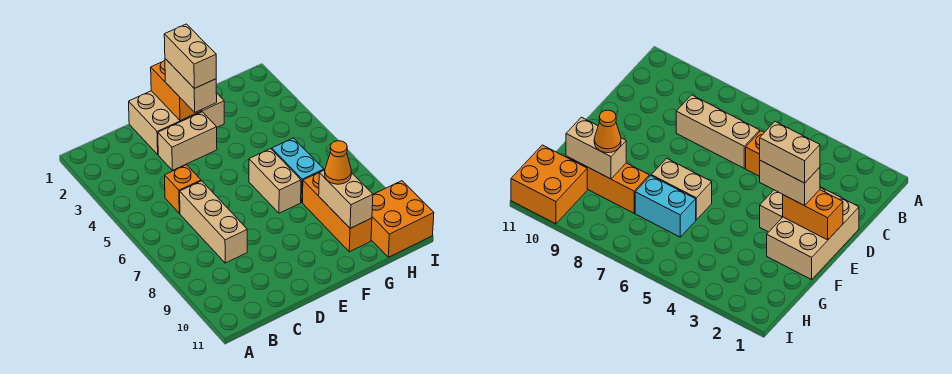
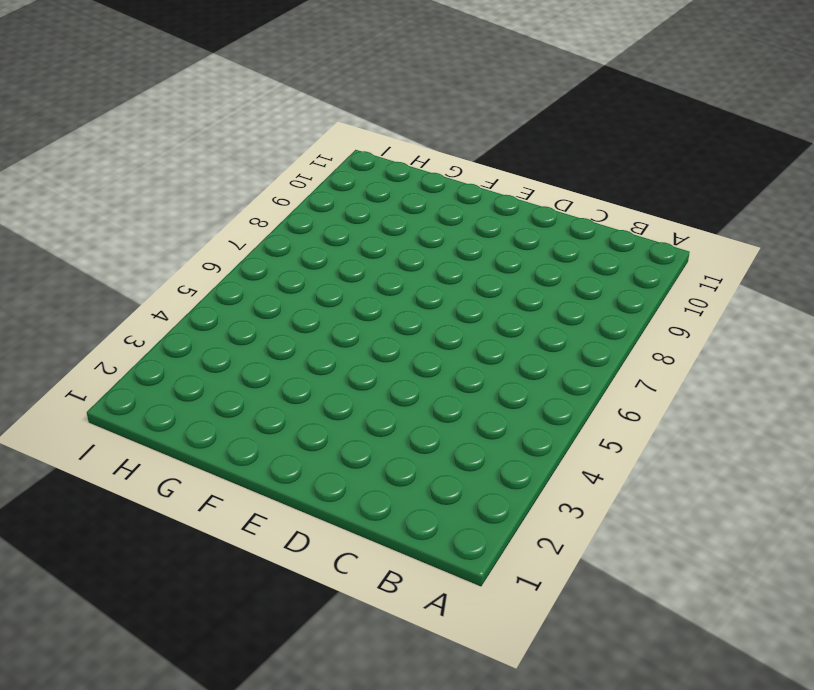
none -> orange 1x1 brick [165,165,201,213]
none -> tan 1x3 brick [180,181,247,263]
none -> tan 2x3 brick [129,91,224,154]

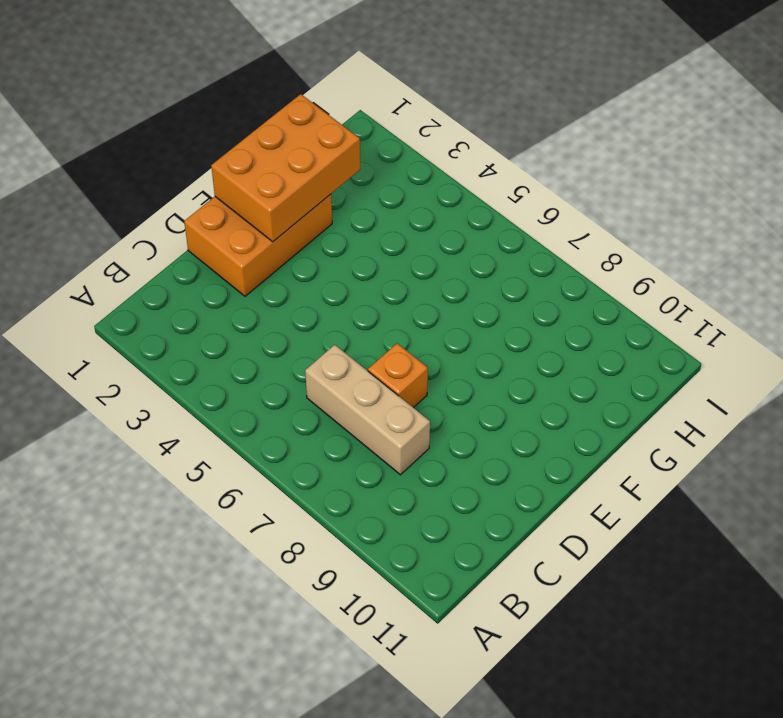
orange 2x3 brick [184,194,332,296] -> tan 2x3 brick [129,91,224,154]
orange 1x1 brick [368,343,428,408] -> orange 1x1 brick moved to [165,165,201,213]
orange 2x3 brick [211,94,360,242] -> orange 1x2 brick [151,60,202,121]
none -> tan 1x2 brick [158,112,217,170]
none -> tan 1x2 brick [249,149,301,213]
none -> cyan 1x2 brick [272,138,324,202]

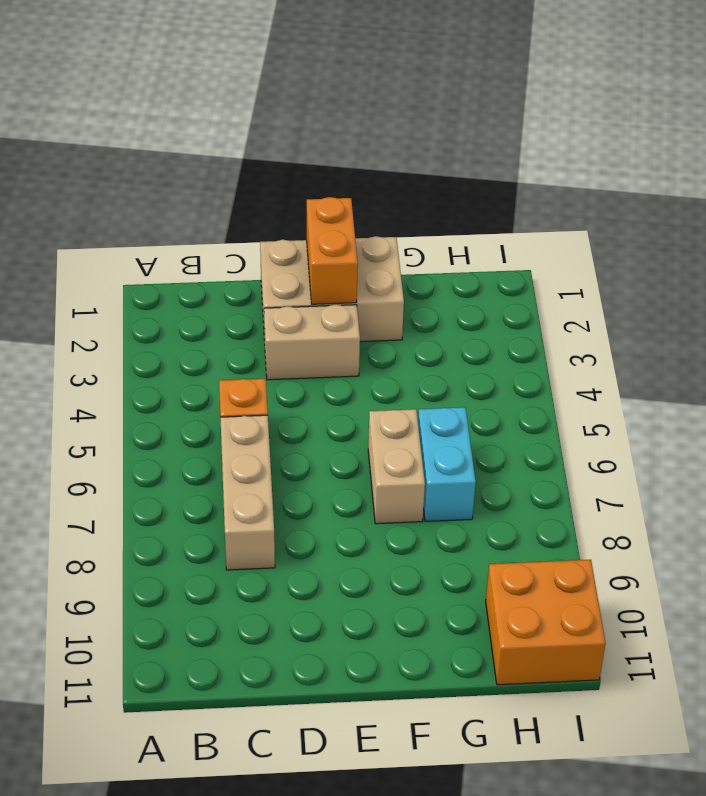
none -> orange 1x3 brick [303,172,372,252]
none -> tan 1x2 brick [319,170,373,228]
none -> tan 1x2 brick [165,59,217,112]

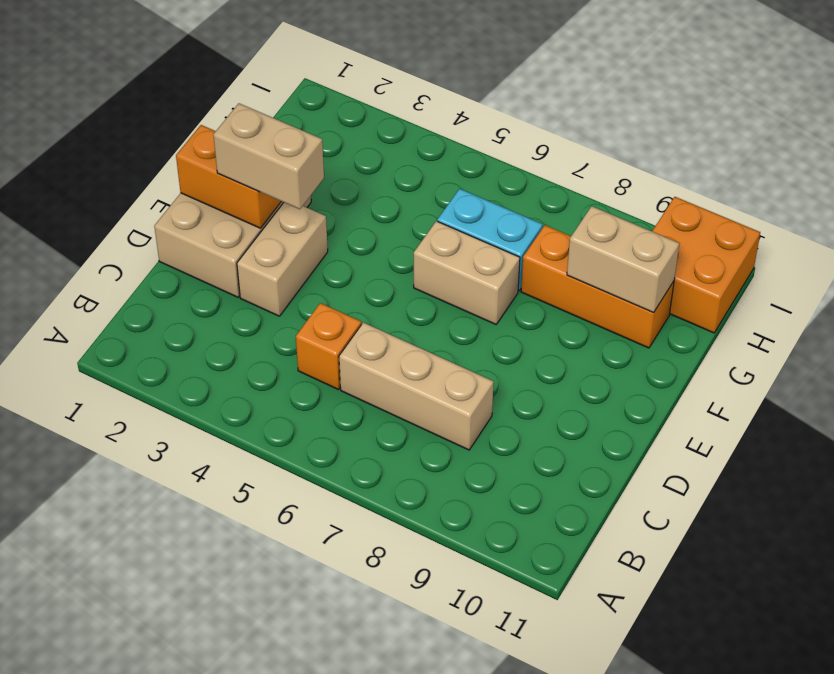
none -> orange 1x1 cone [325,141,351,184]
none -> tan 1x2 brick [164,24,216,88]

